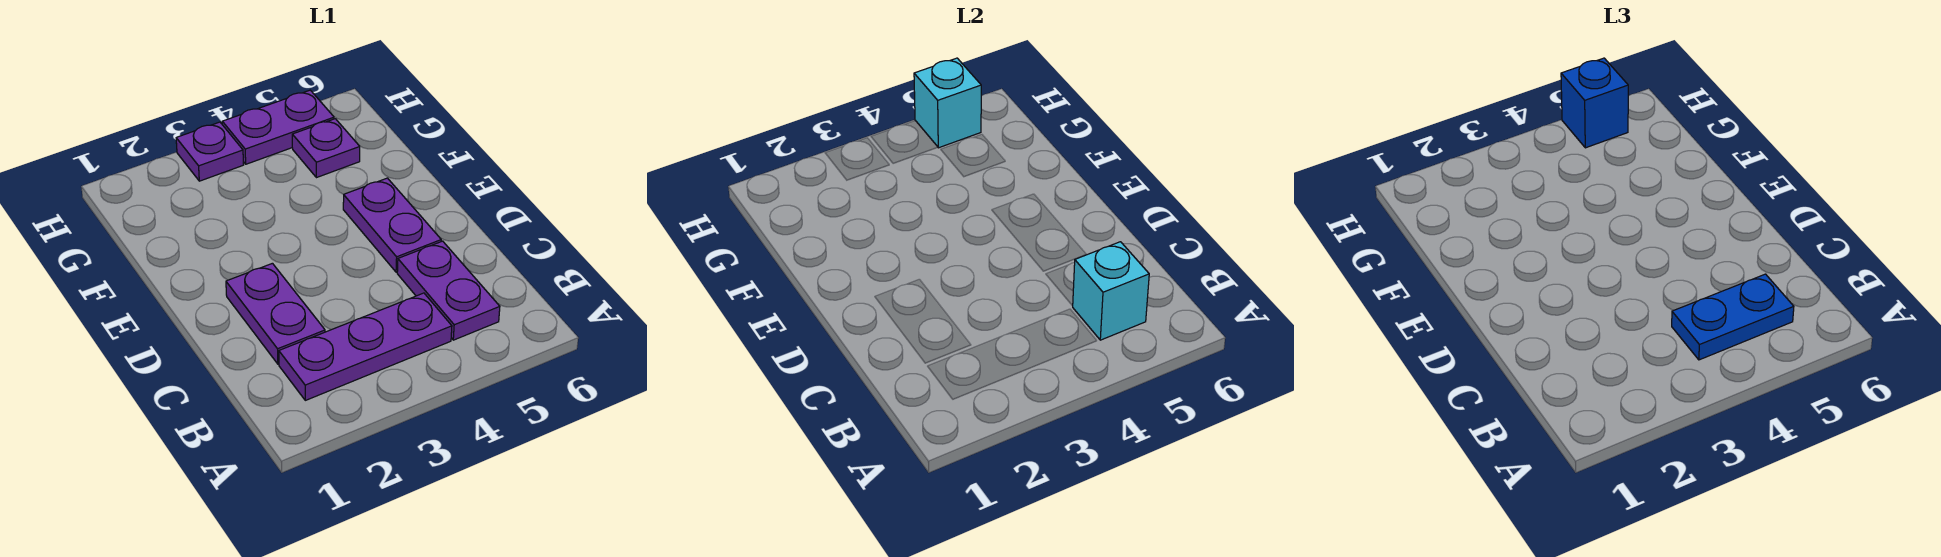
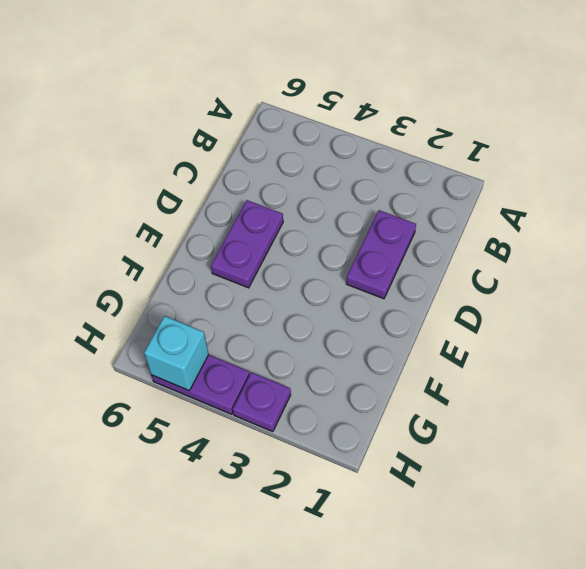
none -> purple 1x3 plate [279,293,452,400]
none -> purple 1x2 plate [397,241,500,340]

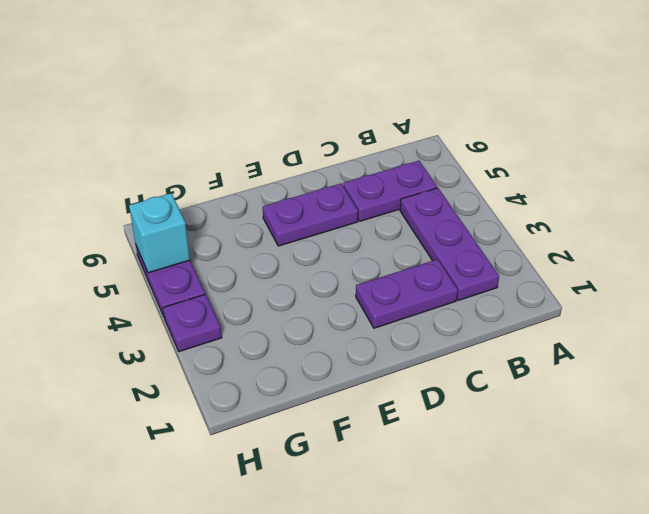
none -> purple 1x1 plate [292,119,360,178]
none -> cyan 1x1 brick [1073,242,1149,340]

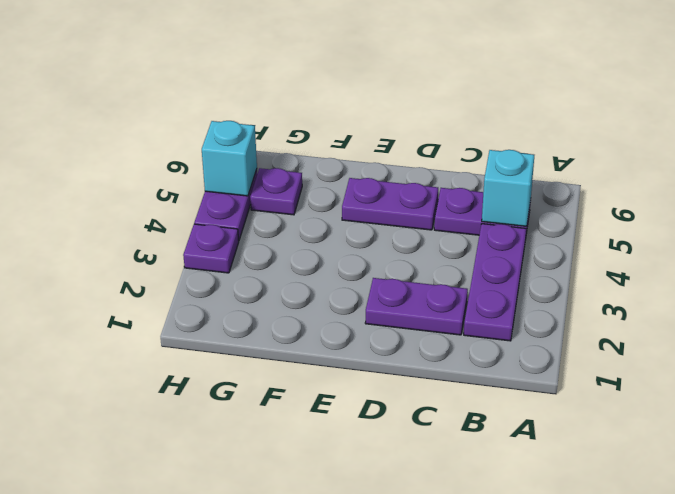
none -> blue 1x2 plate [1672,274,1794,360]
none -> blue 1x1 brick [1561,58,1628,148]

